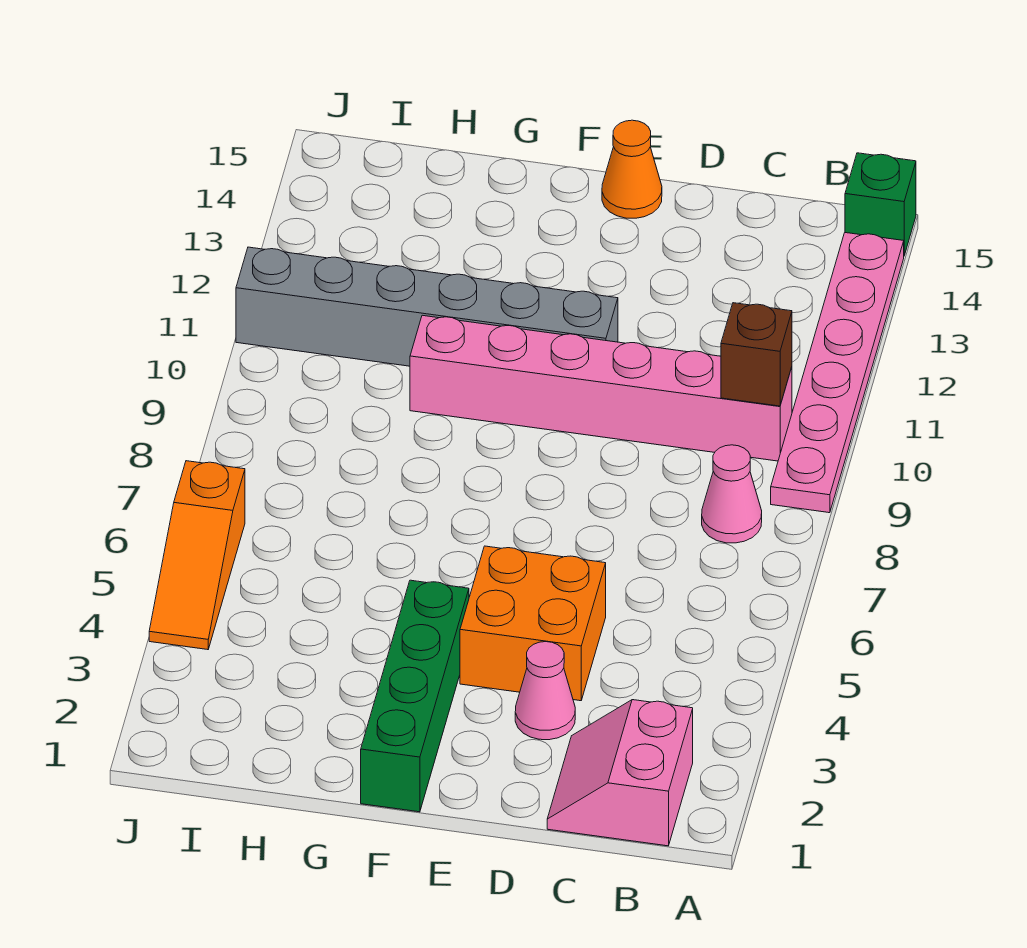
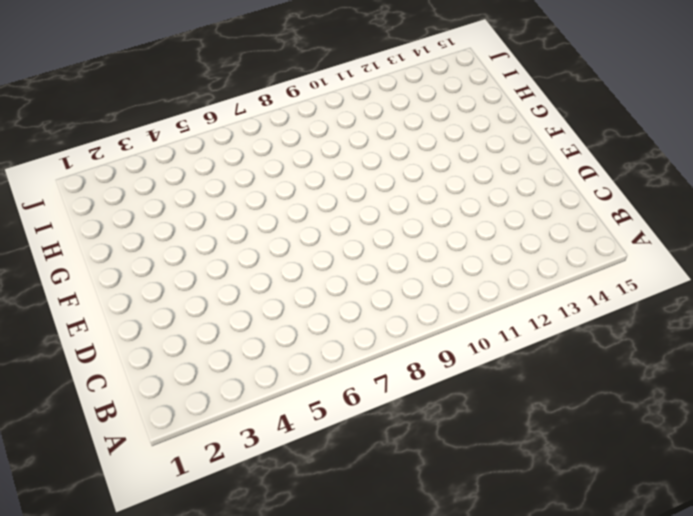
none -> pink 1x6 plate [771,233,904,513]
none -> green 1x1 brick [845,153,916,255]
none -> pink 2x2 slope [547,700,693,846]

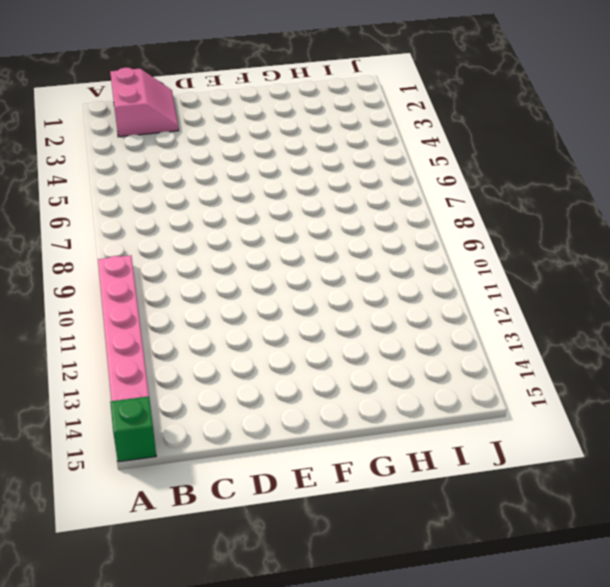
none -> pink 1x1 cone [702,445,762,543]
none -> pink 1x6 brick [410,315,792,461]
none -> pink 1x1 cone [515,642,575,740]

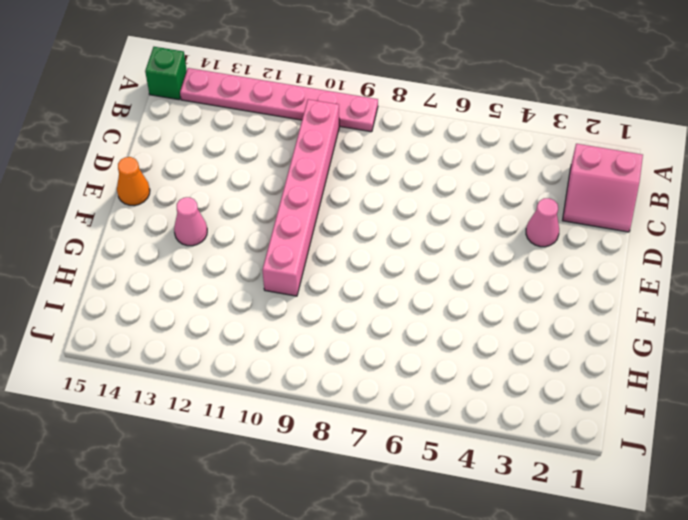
pink 1x1 cone [174,197,207,246] -> pink 1x1 cone moved to [702,445,762,543]
none -> orange 2x2 brick [460,546,606,701]
none -> grey 1x6 brick [236,247,618,366]
none -> green 1x4 brick [361,580,469,812]

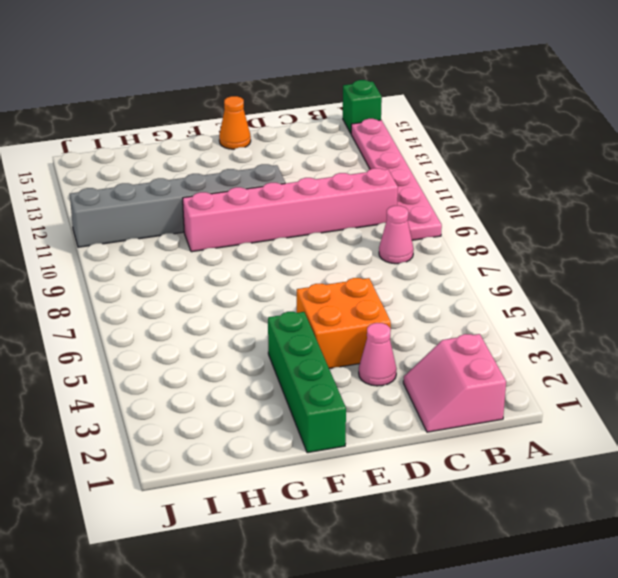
none -> orange 1x3 slope [149,461,245,650]
none -> brown 1x1 brick [721,303,792,406]

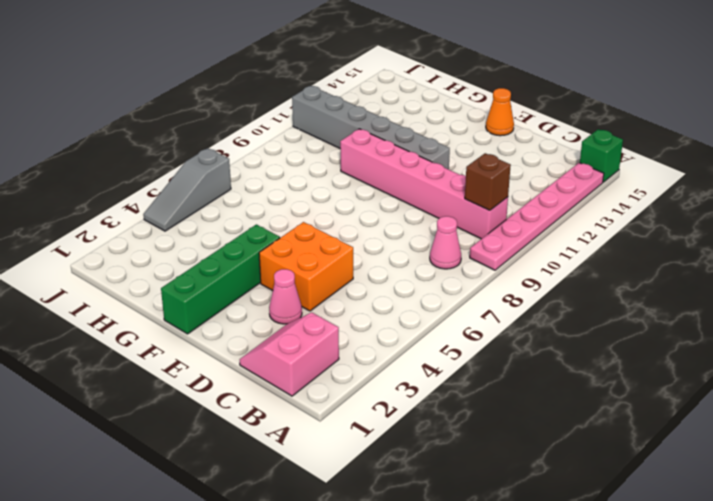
grey 1x3 slope [143,148,231,231] -> orange 1x3 slope [149,461,245,650]

